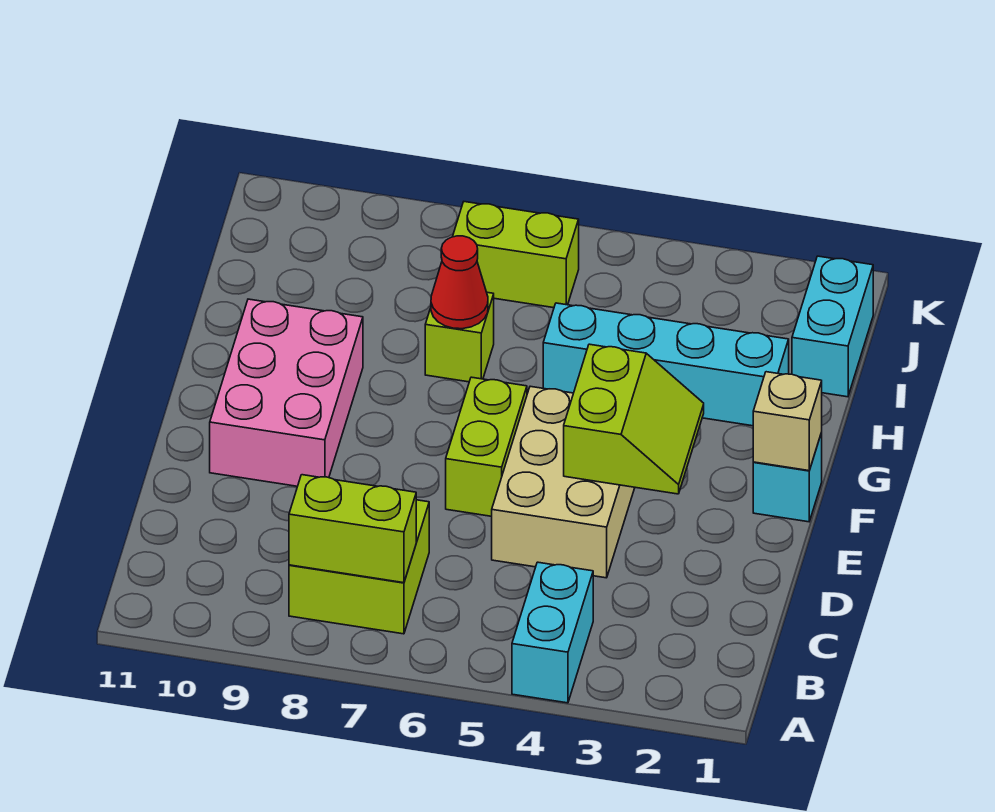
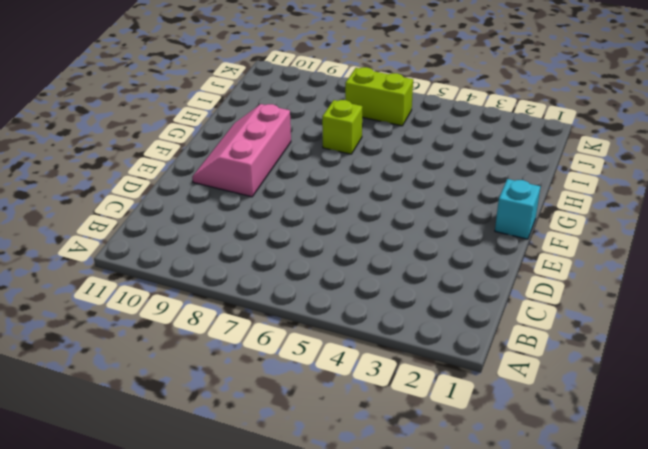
pink 2x3 slope [192,104,291,197] -> pink 2x3 brick [210,299,363,486]
none -> cyan 1x2 brick [512,562,593,703]
none -> lime 2x2 brick [289,500,429,634]
none -> tan 2x3 brick [492,386,635,578]

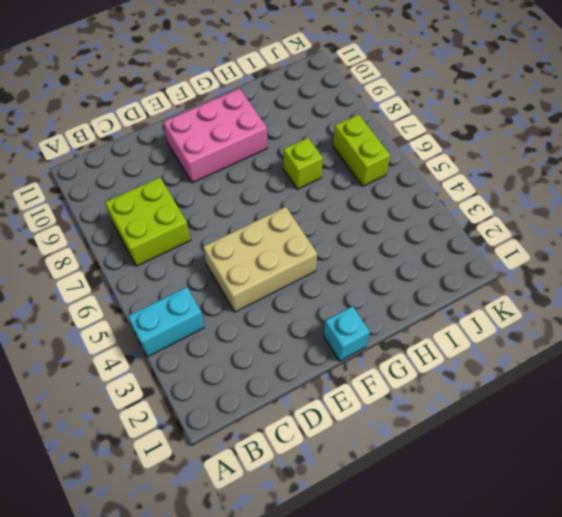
none -> lime 1x2 brick [446,377,527,516]
none -> cyan 1x4 brick [543,303,789,426]
none -> cyan 1x2 brick [792,256,873,397]

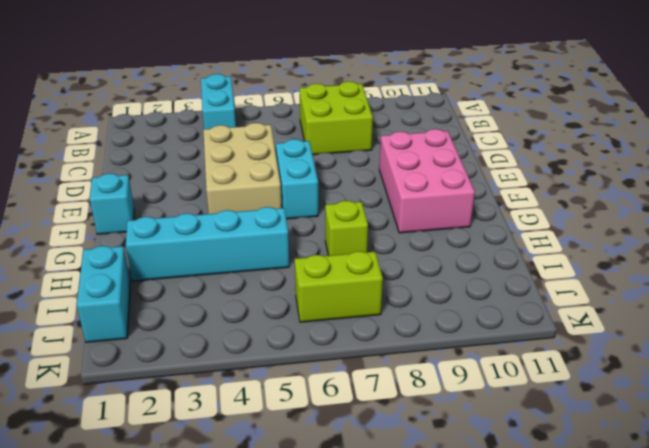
cyan 1x2 brick [276,139,318,219] -> lime 1x2 brick [446,377,527,516]
none -> lime 1x2 brick [289,475,416,583]
none -> lime 2x2 slope [564,344,704,494]
none -> tan 1x1 brick [753,372,822,471]

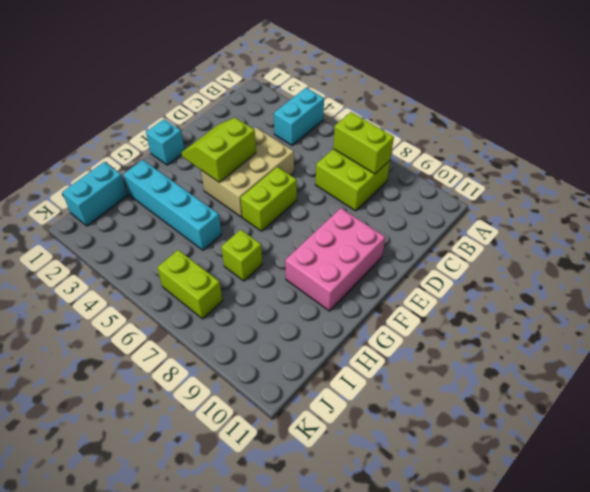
none -> tan 1x1 brick [753,372,822,471]
none -> red 1x1 cone [431,236,488,329]

